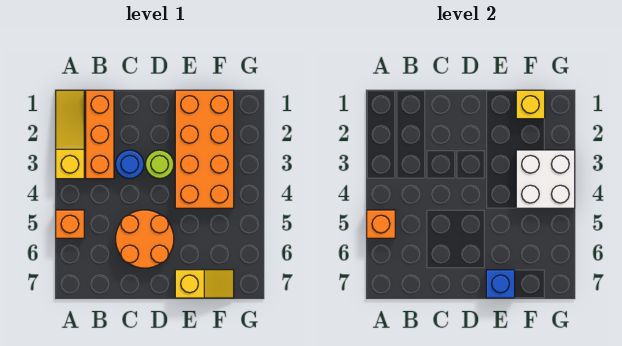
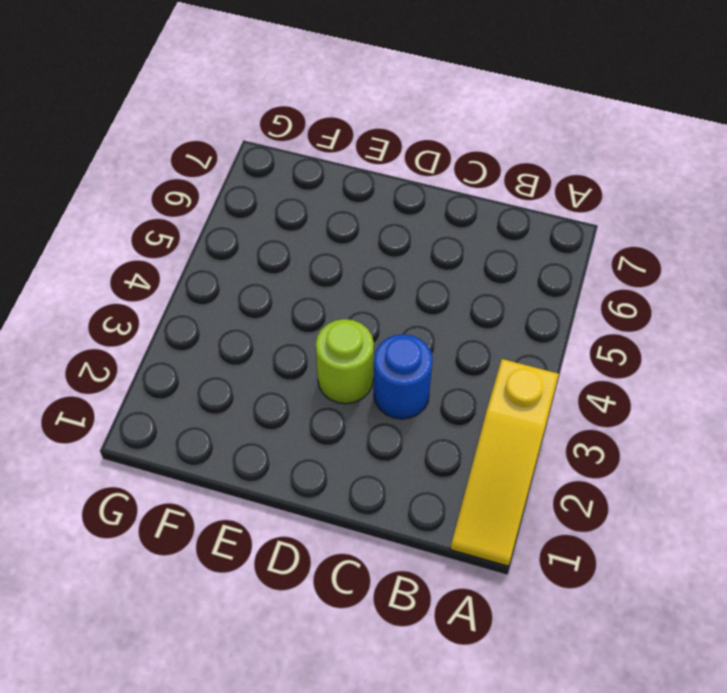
none -> orange 1x1 brick [56,210,84,238]
none -> orange 1x3 brick [86,90,114,179]
none -> orange 2x2 round brick [116,210,174,268]

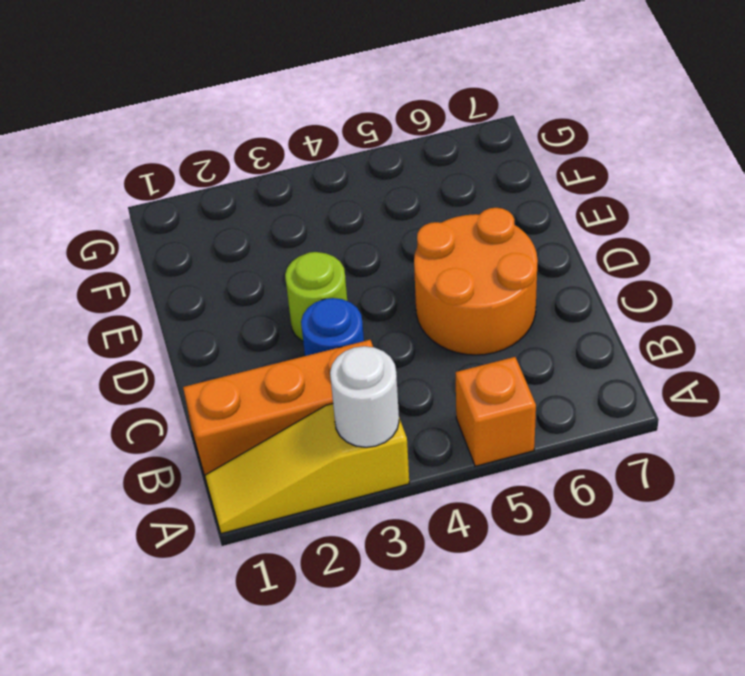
white 1x1 round brick [330,346,399,447] -> none
none -> orange 2x4 brick [175,90,234,208]
none -> yellow 1x2 slope [175,270,234,298]
none -> orange 1x1 brick [367,210,395,238]

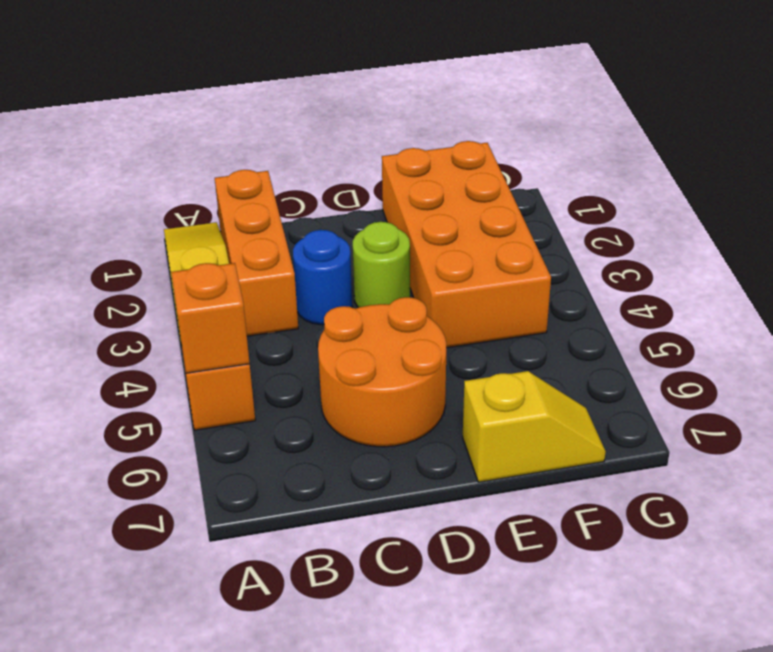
none -> blue 1x1 brick [486,270,515,298]
none -> yellow 1x1 brick [516,90,545,119]
none -> white 2x2 brick [516,150,575,208]

